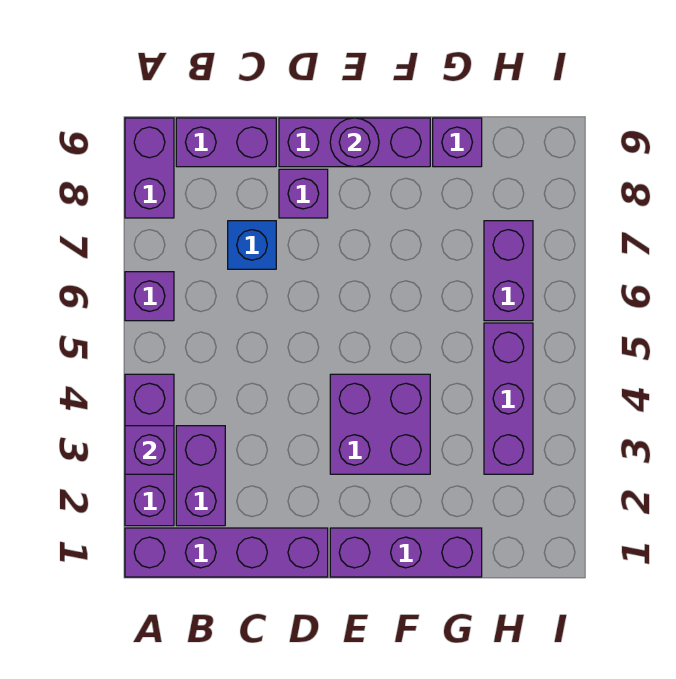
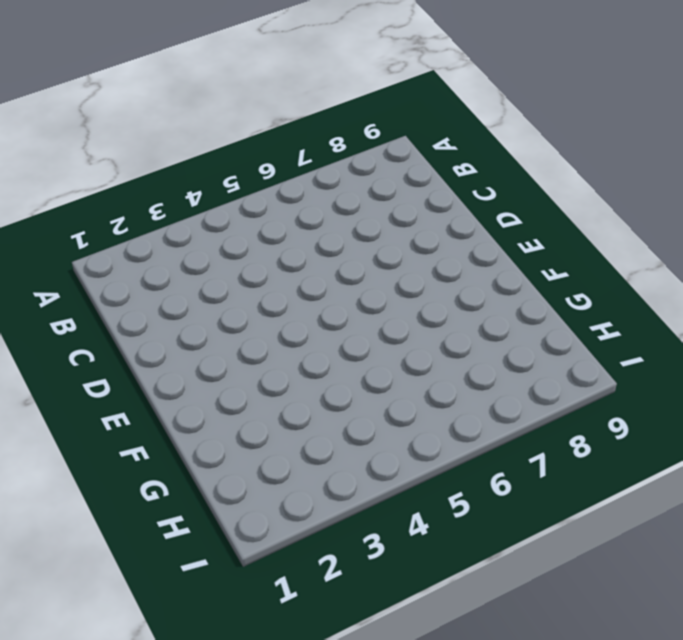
none -> purple 1x4 brick [125,528,328,577]
none -> purple 1x3 brick [125,374,174,526]
none -> purple 1x1 brick [125,272,174,321]

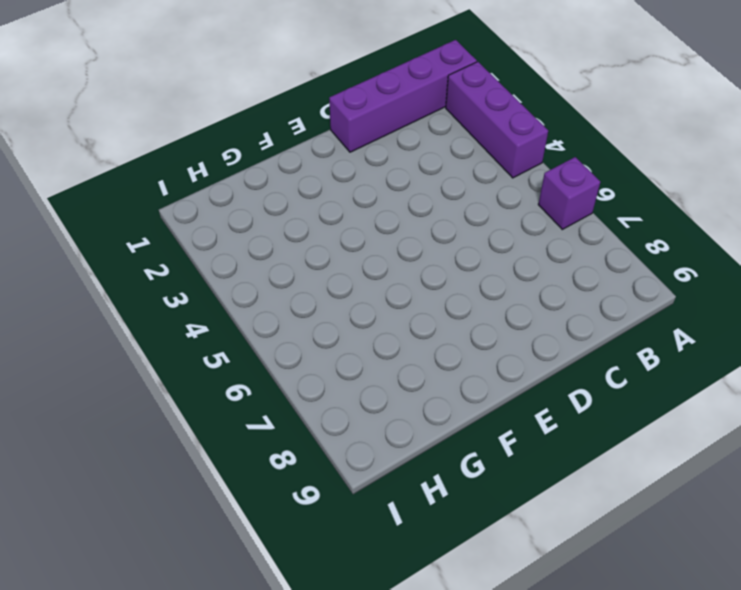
none -> purple 1x2 brick [125,118,174,218]
none -> purple 1x2 brick [176,426,225,526]
none -> purple 1x2 brick [176,118,276,167]

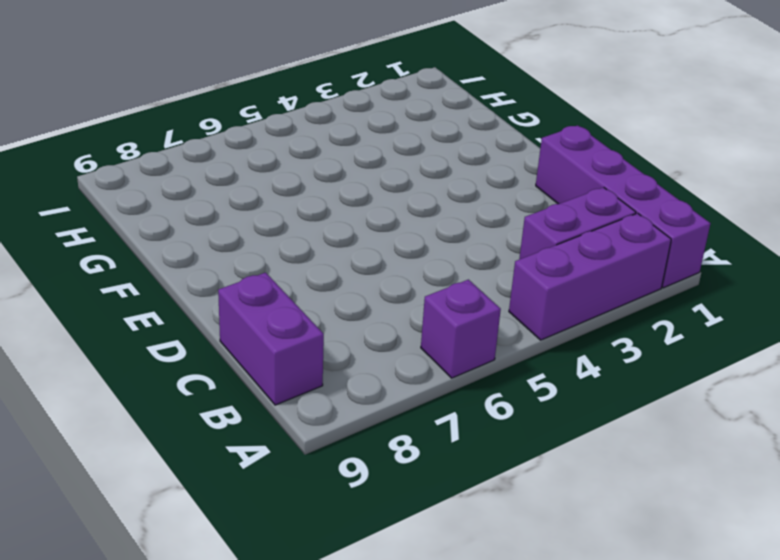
none -> purple 1x2 brick [125,118,174,218]
none -> blue 1x1 brick [228,221,276,269]
none -> purple 1x1 brick [279,169,328,218]

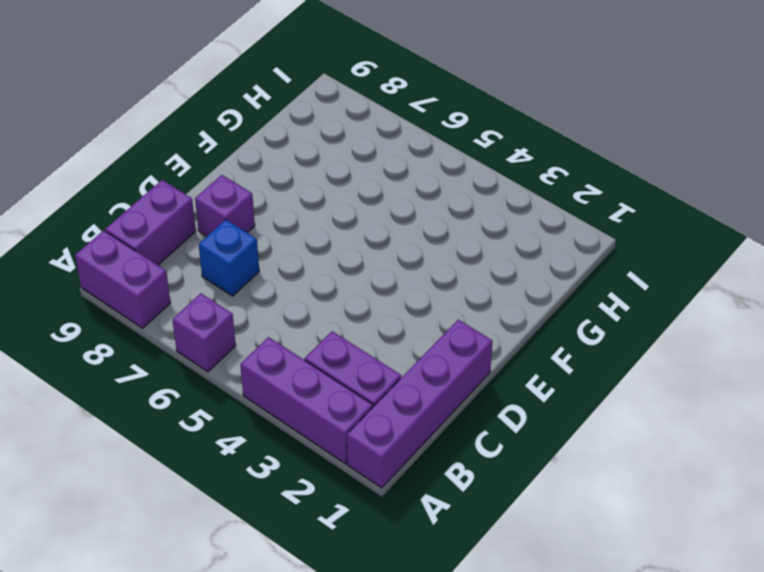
none -> purple 1x3 brick [279,118,430,167]
none -> purple 1x3 brick [330,528,482,577]
none -> purple 2x2 brick [330,374,430,474]

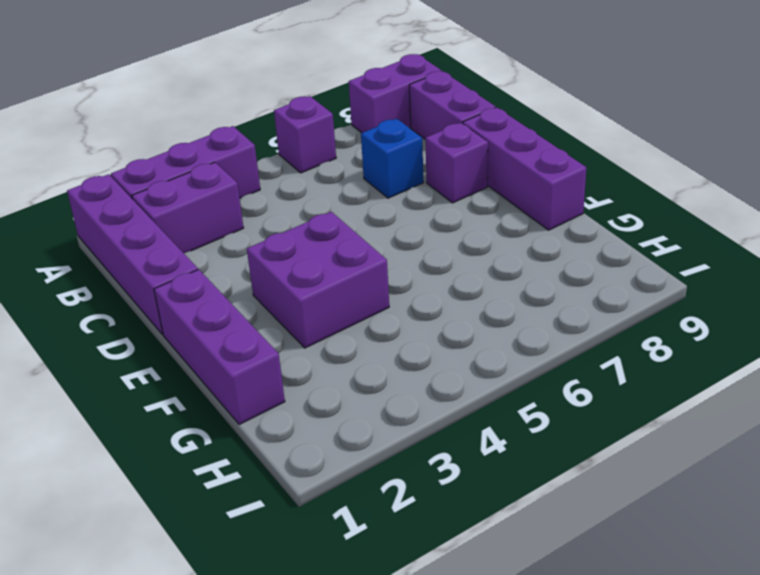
none -> purple 1x1 brick [433,118,482,167]
none -> purple 1x3 brick [484,323,533,474]
none -> purple 1x2 brick [484,221,533,321]

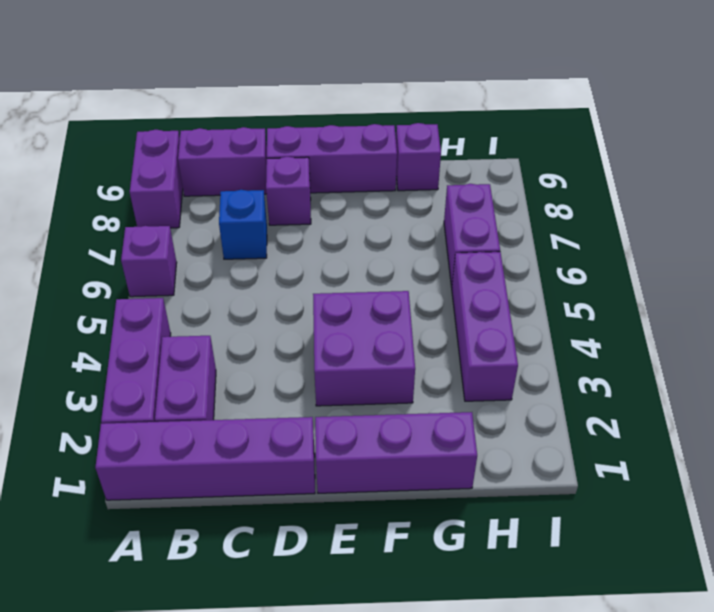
none -> purple 1x1 brick [125,426,174,474]
none -> purple 1x1 round brick [330,118,379,167]

